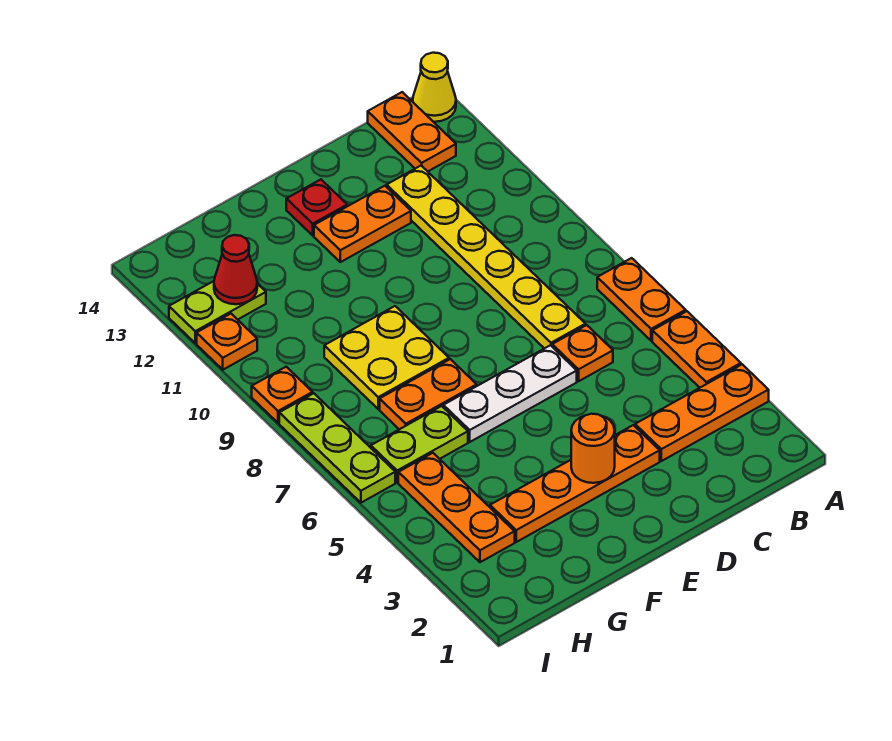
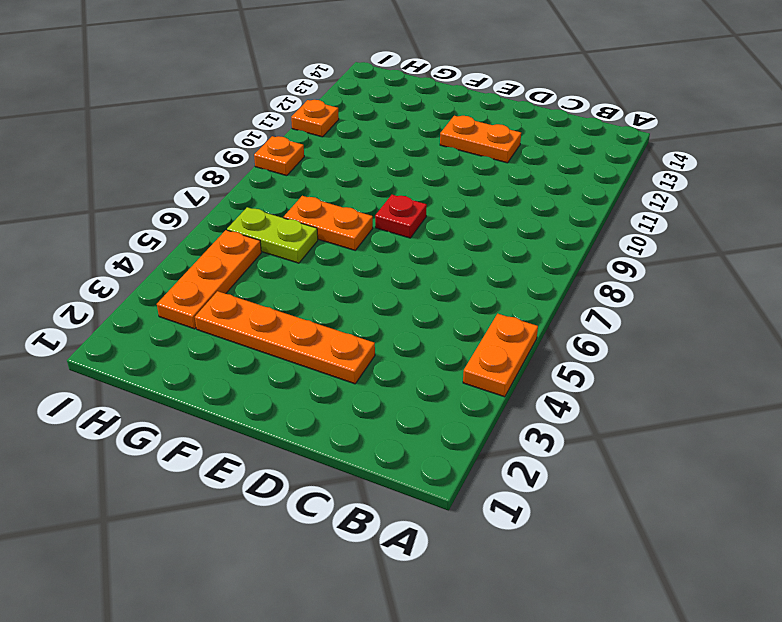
red 1x1 plate [375,195,427,238] -> red 1x1 plate moved to [286,179,347,235]
none -> orange 1x3 plate [635,364,769,461]
none -> orange 1x2 plate [597,258,686,341]
none -> yellow 1x1 cone [413,53,456,122]

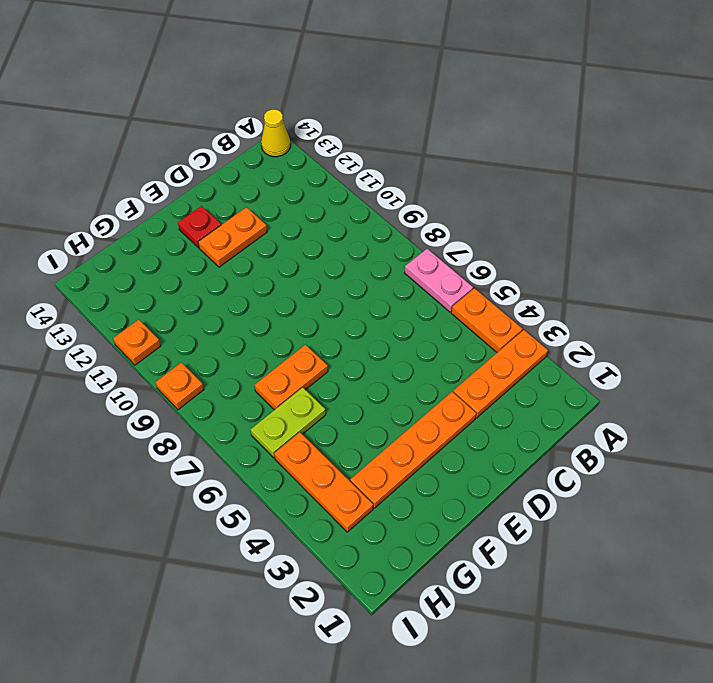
pink 1x2 plate [405,249,473,312] -> orange 1x2 plate [597,258,686,341]
none -> orange 1x2 plate [368,92,456,171]
none -> orange 1x1 plate [552,325,613,381]
none -> yellow 1x6 plate [387,166,586,349]

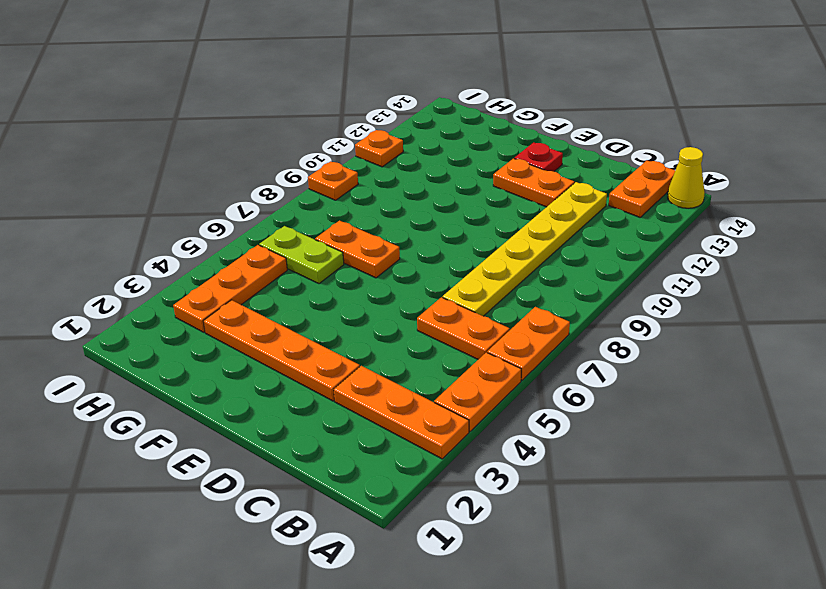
orange 1x2 plate [417,297,509,359] -> orange 1x1 plate [552,325,613,381]
none -> white 1x3 plate [443,345,577,442]
none -> yellow 2x2 plate [324,306,449,409]
none -> lime 1x2 plate [169,281,266,343]

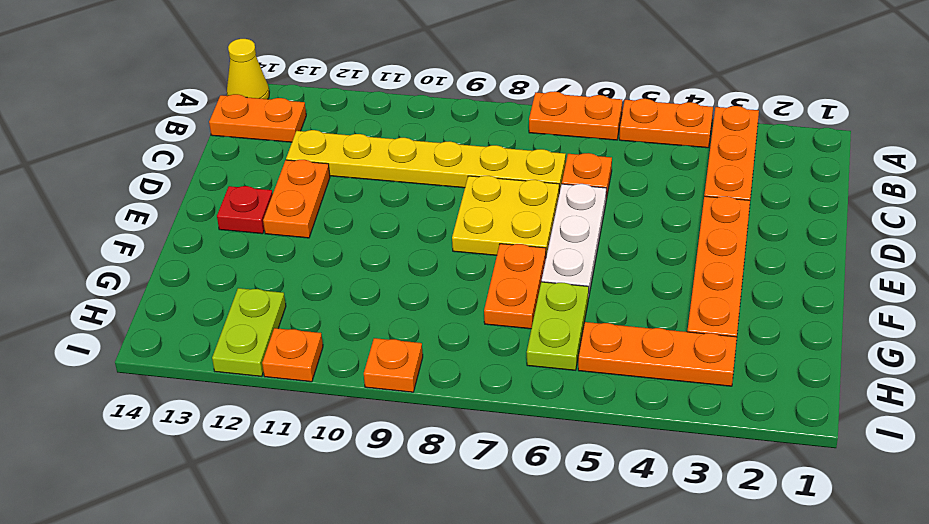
yellow 2x2 plate [452,176,559,256] -> yellow 2x2 plate moved to [324,306,449,409]
none -> lime 1x3 plate [279,393,395,503]
none -> orange 1x1 round brick [571,414,615,483]
none -> red 1x1 cone [214,235,257,304]

